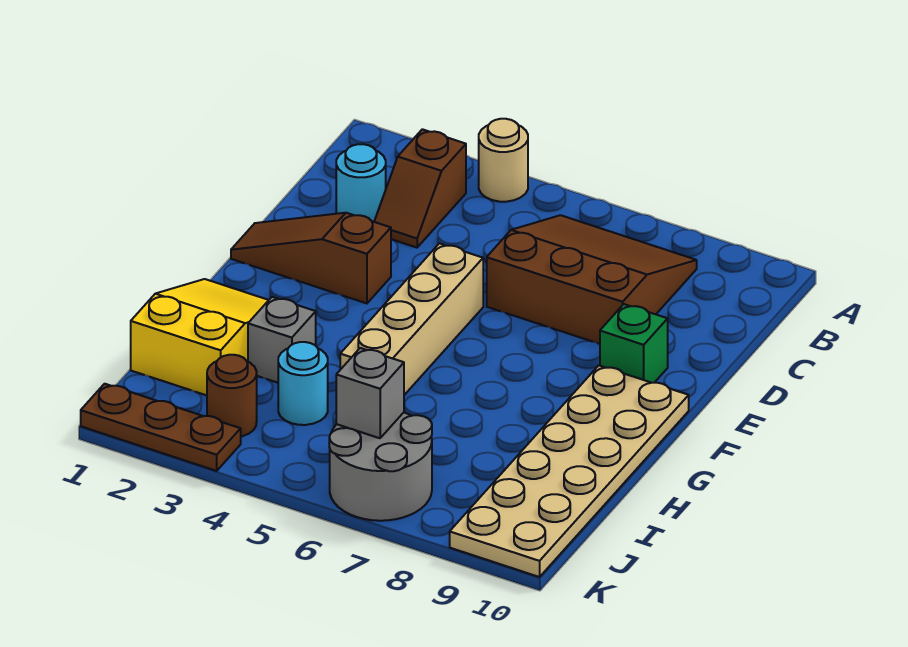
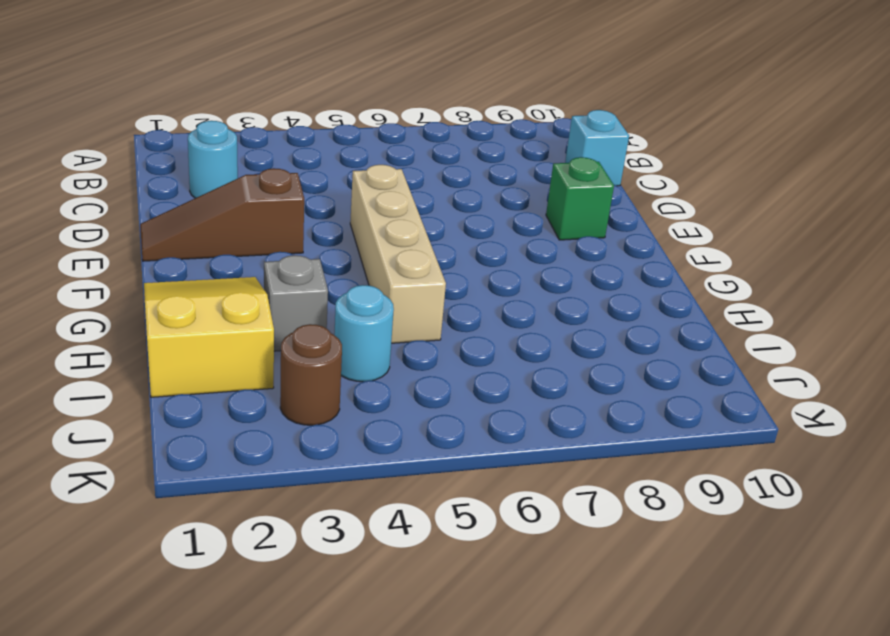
cyan 1x1 brick [565,110,629,186] -> none
none -> tan 1x1 round brick [479,119,528,202]
none -> brown 1x2 slope [374,129,466,248]
none -> brown 3x3 slope [487,215,697,344]

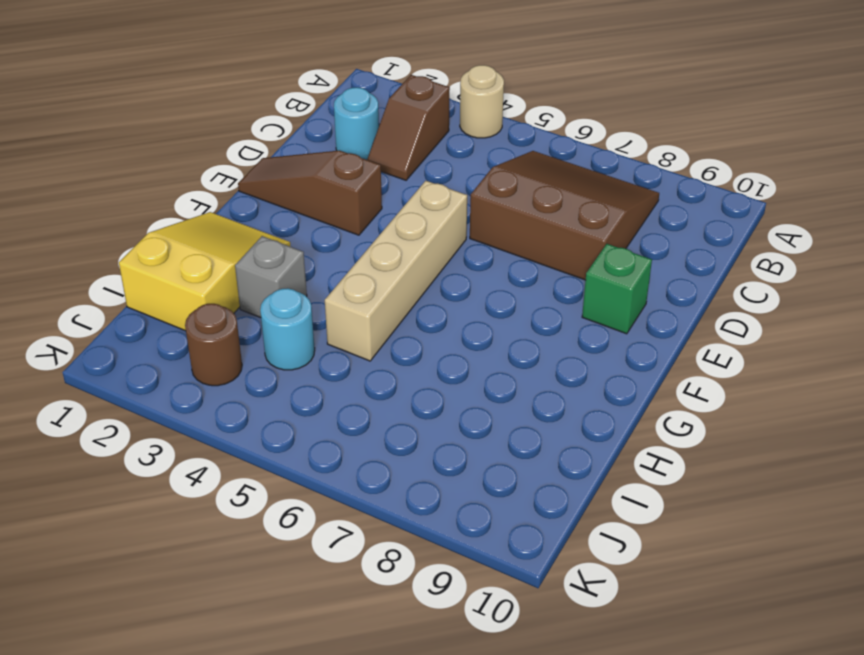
none -> tan 2x6 plate [450,365,689,577]
none -> grey 2x2 round brick [329,413,432,521]
none -> brown 1x3 plate [81,384,241,471]

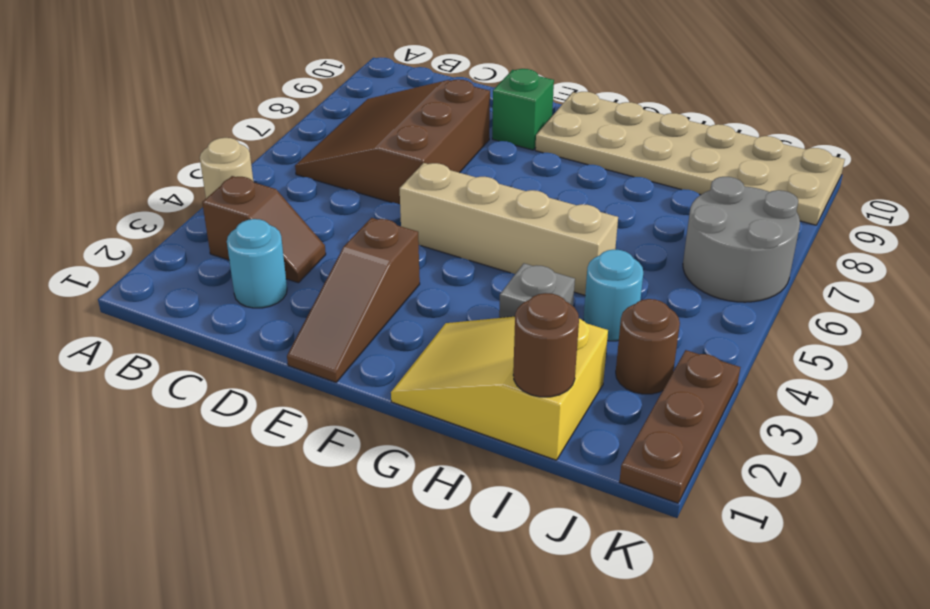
brown 1x1 round brick [513,293,579,397] -> none
none -> grey 1x1 brick [336,348,404,438]

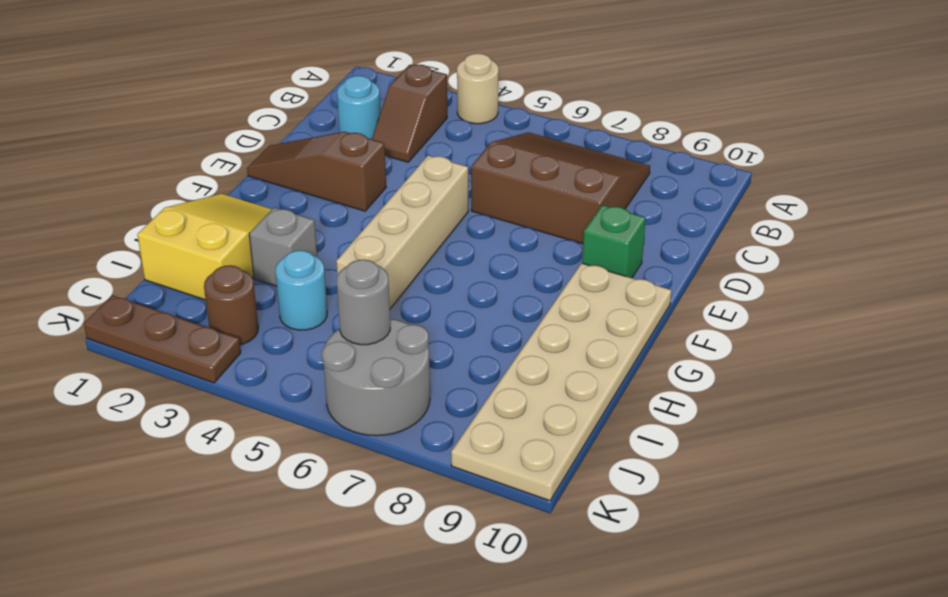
grey 1x1 round brick [337,260,390,345] -> grey 1x1 brick [336,348,404,438]

